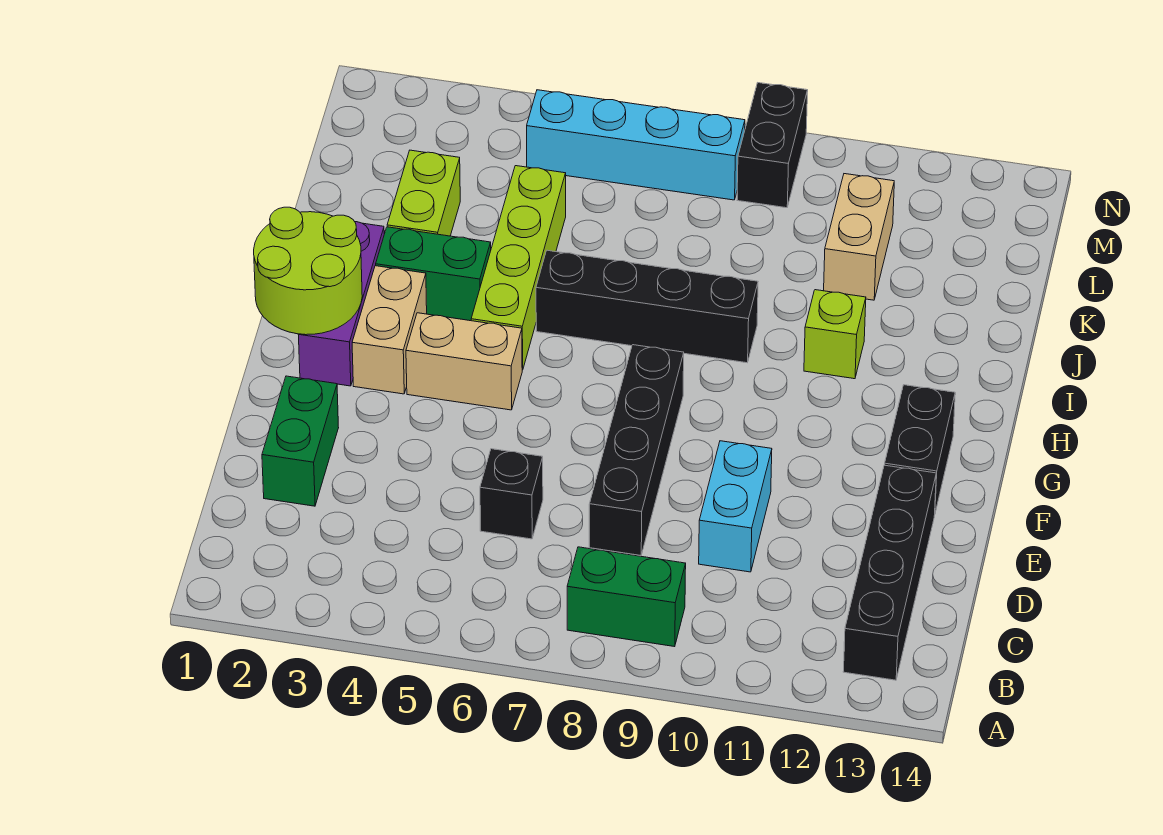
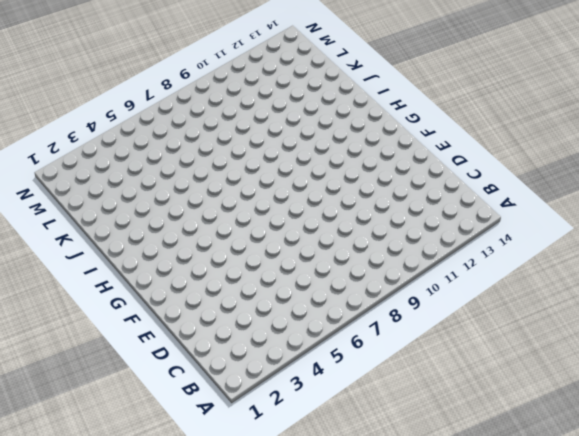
none -> green 1x2 brick [567,547,686,647]
none -> black 1x4 brick [843,465,936,680]
none -> green 1x2 brick [262,376,339,506]

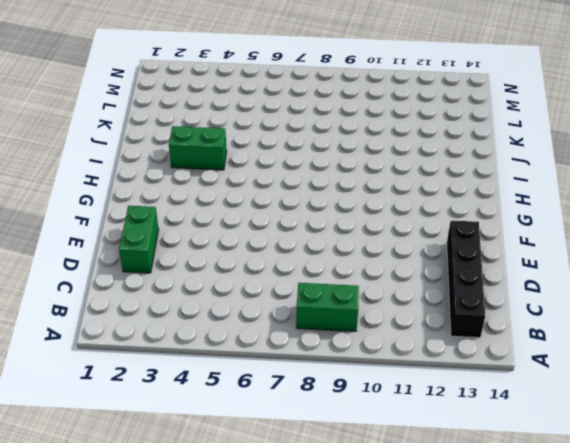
none -> black 1x1 brick [480,449,543,539]
none -> black 1x4 brick [589,345,684,555]
none -> cyan 1x2 brick [699,441,772,572]

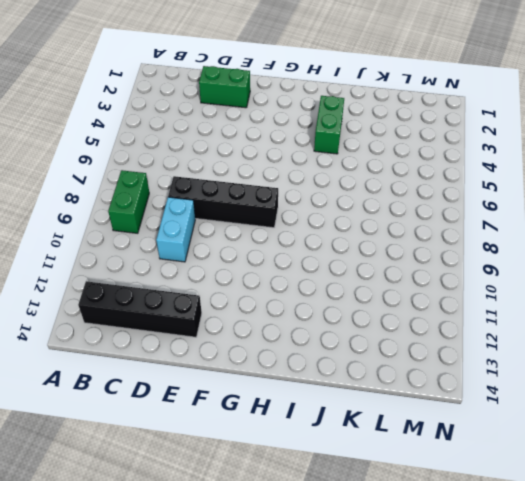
cyan 1x2 brick [156,197,195,262] -> cyan 1x2 brick turned to [699,441,772,572]
none -> black 1x1 brick [480,449,543,539]
none -> black 1x2 brick [885,385,955,512]
none -> purple 1x3 brick [298,222,384,386]

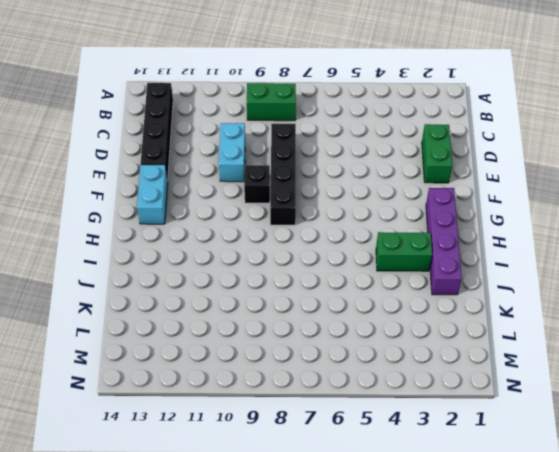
black 1x1 brick [244,165,270,203] -> black 1x1 brick moved to [480,449,543,539]
cyan 1x2 brick [137,165,168,224] -> black 1x2 brick [885,385,955,512]
purple 1x4 brick [426,188,462,295] -> purple 1x3 brick [298,222,384,386]
none -> tan 1x2 brick [352,266,427,394]
none -> tan 1x2 brick [406,313,522,410]
none -> lime 1x4 brick [471,166,566,370]

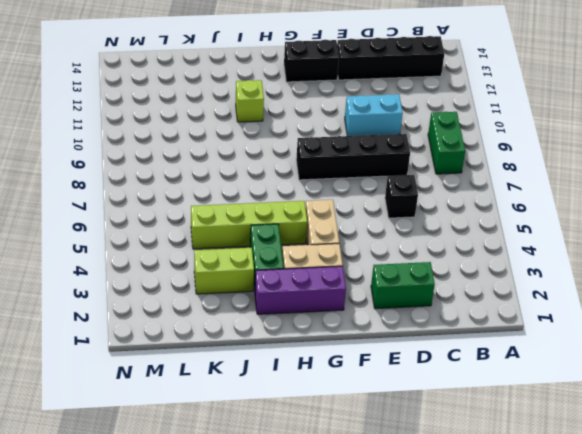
none -> black 1x4 brick [536,250,758,363]
none -> tan 1x2 brick [824,174,894,300]
none -> cyan 1x4 brick [527,90,745,200]

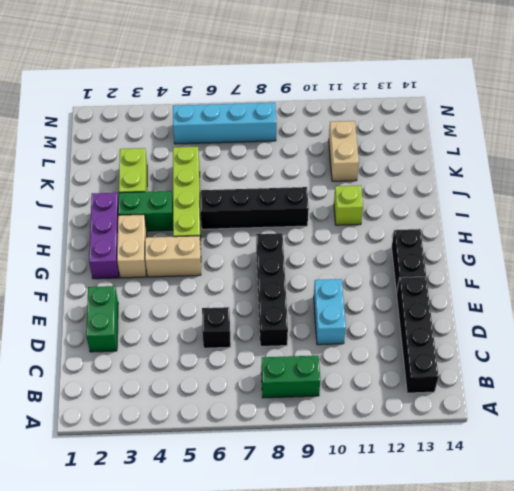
none -> black 1x2 brick [737,83,808,208]
none -> lime 2x2 round brick [254,207,362,335]

